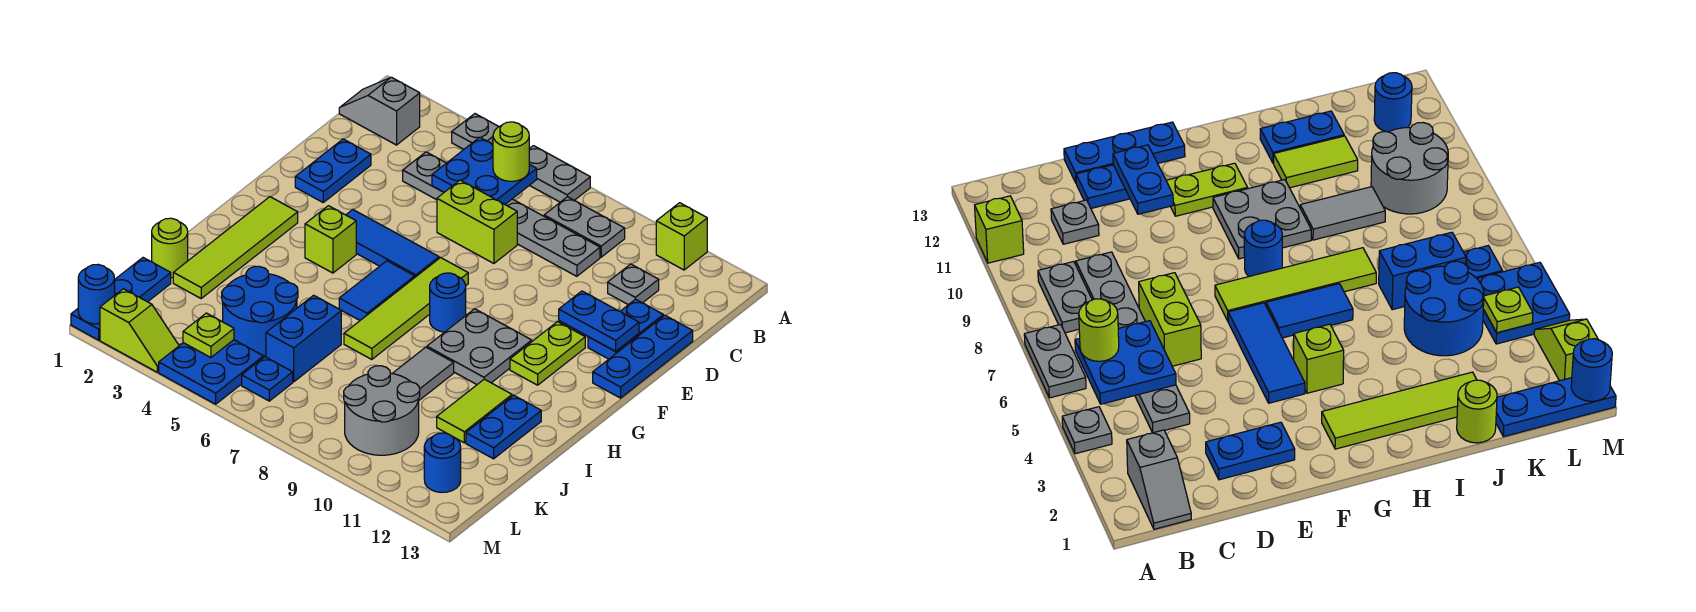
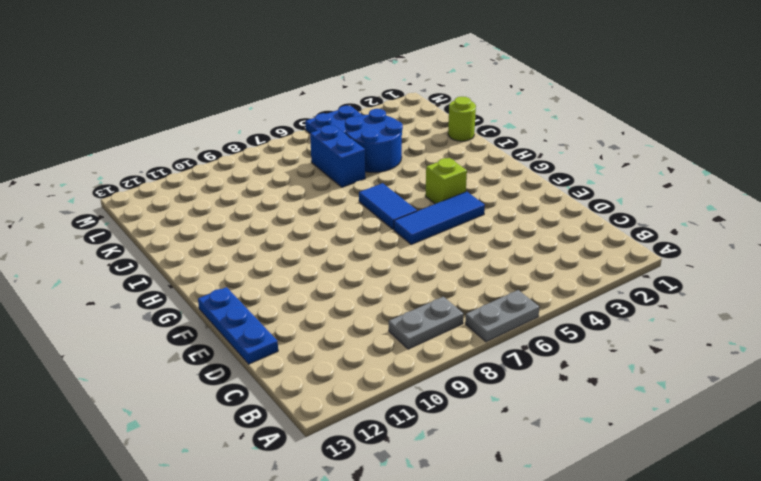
none -> grey 1x1 plate [452,114,499,149]
none -> lime 1x1 brick [656,203,707,270]
none -> grey 1x2 slope [339,77,420,145]
none -> grey 1x6 plate [403,152,600,276]

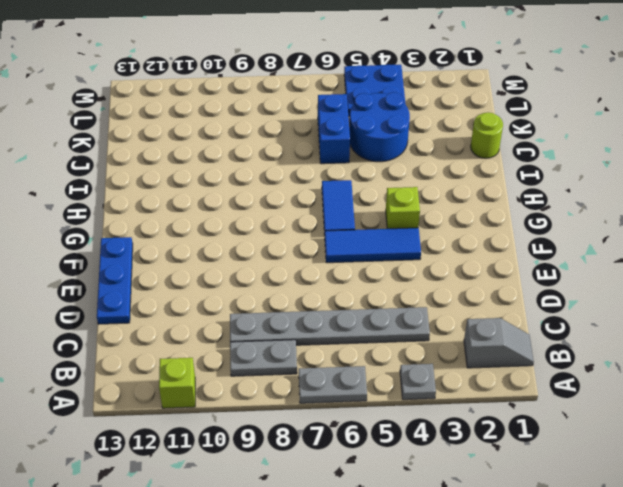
none -> grey 1x1 plate [608,264,659,305]
none -> blue 1x2 plate [295,139,371,202]
none -> lime 1x2 brick [437,180,517,263]
none -> blue 1x2 plate [588,299,663,359]

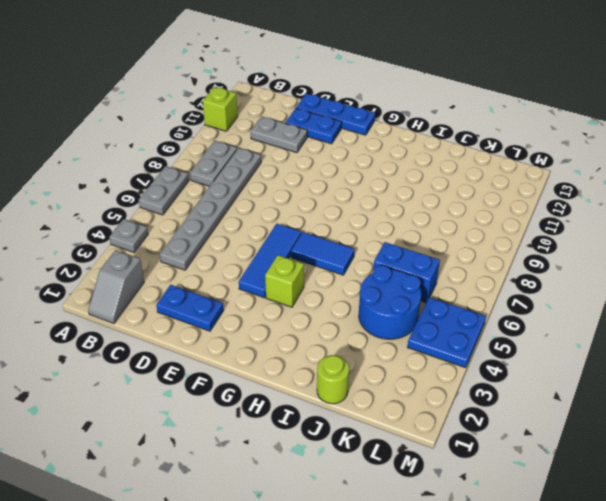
grey 1x2 plate [251,117,307,153] -> grey 1x1 plate [608,264,659,305]
none -> lime 1x2 brick [437,180,517,263]
none -> lime 1x4 tile [344,257,468,360]
none -> lime 1x2 plate [510,322,585,385]
none -> lime 1x4 tile [173,197,298,298]

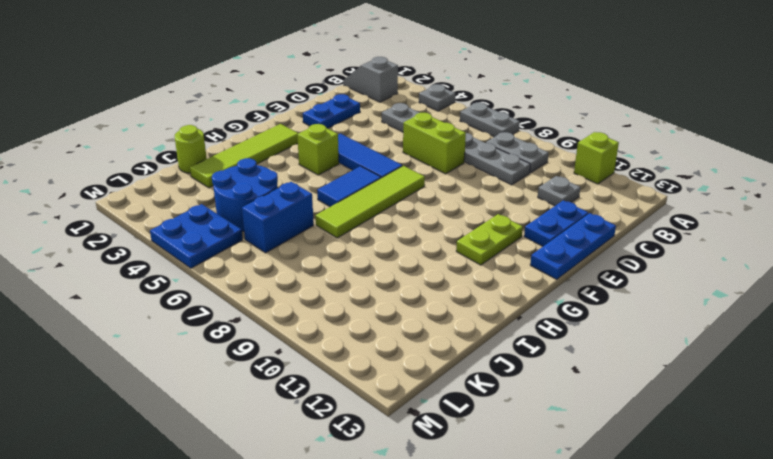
none -> blue 1x1 round brick [430,273,466,332]
none -> grey 2x2 plate [427,309,532,384]
none -> grey 1x2 tile [392,347,454,400]
none -> lime 1x2 tile [437,379,512,443]

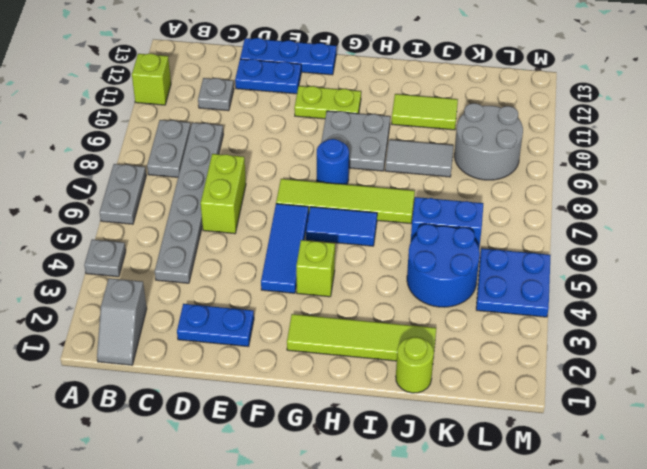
none -> blue 1x2 plate [466,395,541,459]
none -> blue 1x3 plate [71,258,171,340]
none -> blue 1x1 plate [242,357,293,401]
none -> blue 1x1 round brick [424,433,461,492]

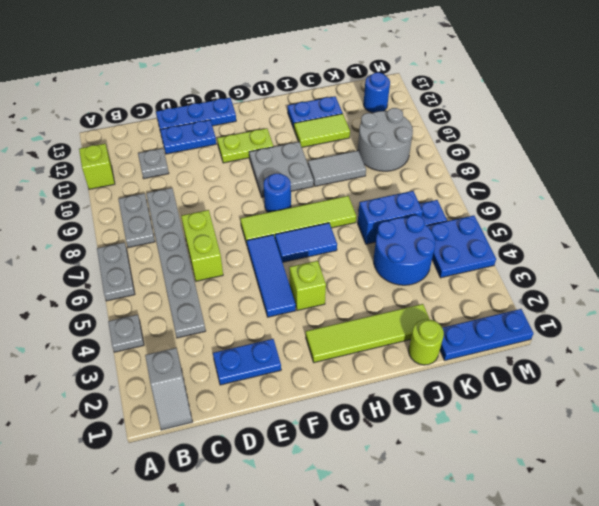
none -> lime 1x2 slope [100,289,179,372]
none -> blue 2x2 plate [432,137,537,204]
none -> blue 1x2 plate [559,291,639,351]
none -> lime 1x1 plate [183,313,234,358]

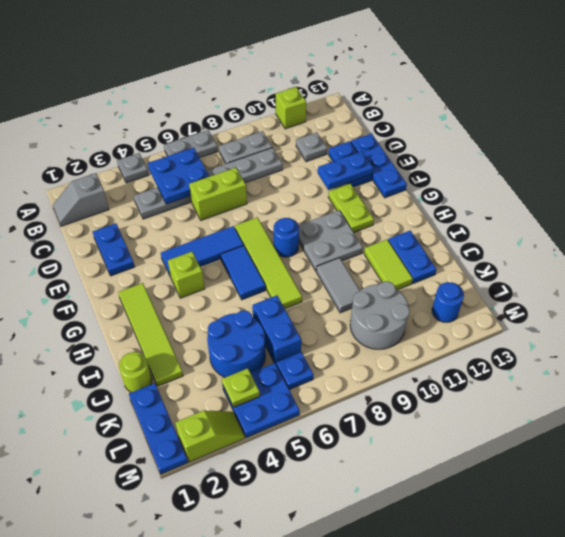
none -> blue 1x1 round brick [78,264,115,324]
none -> lime 1x1 round brick [493,122,529,181]

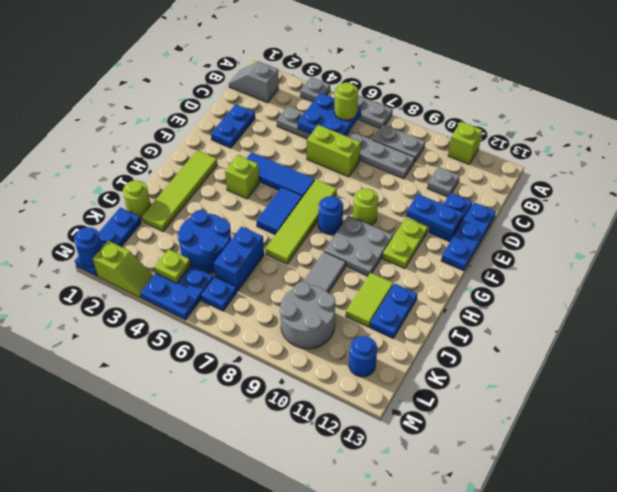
lime 1x1 round brick [353,189,378,225] -> none

